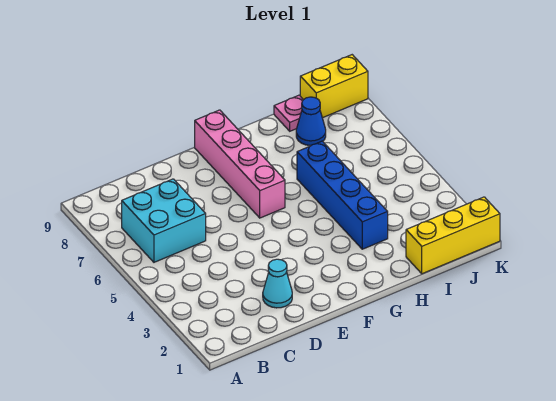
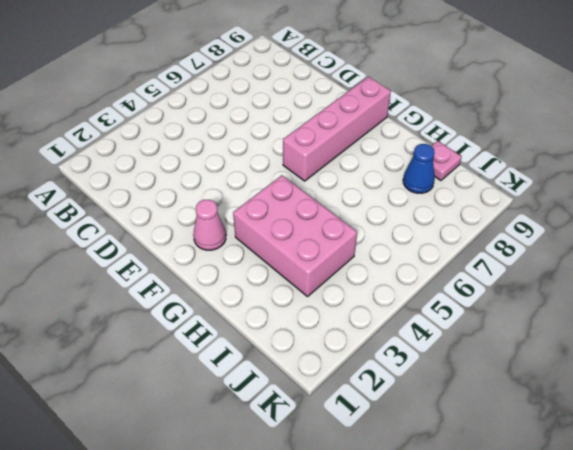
pink 1x1 cone [193,200,226,250] -> none
pink 2x3 brick [233,175,357,297] -> blue 1x4 brick [297,141,388,249]
none -> cyan 2x2 brick [122,179,206,262]
none -> cyan 1x1 cone [263,259,292,308]

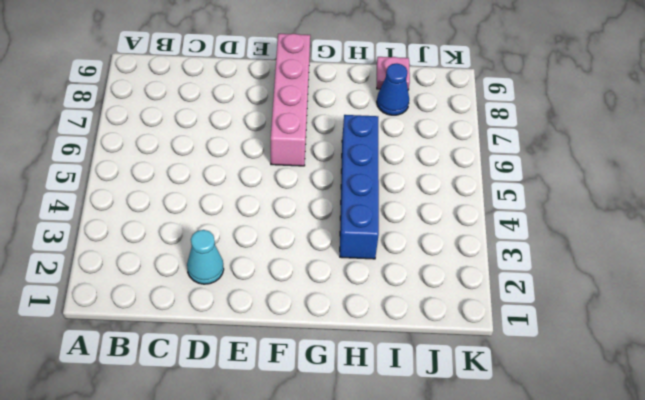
none -> cyan 2x2 brick [122,179,206,262]
none -> yellow 1x3 brick [406,197,500,274]

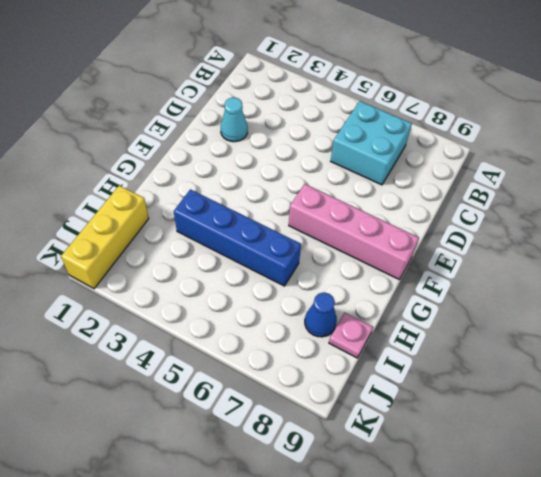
none -> yellow 1x2 brick [300,55,368,118]

